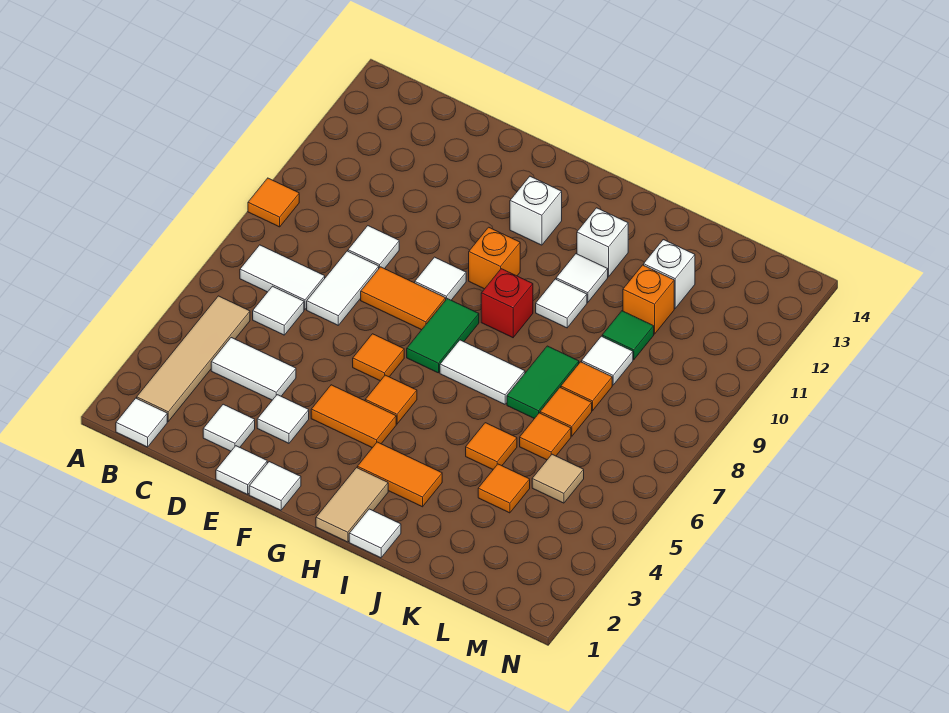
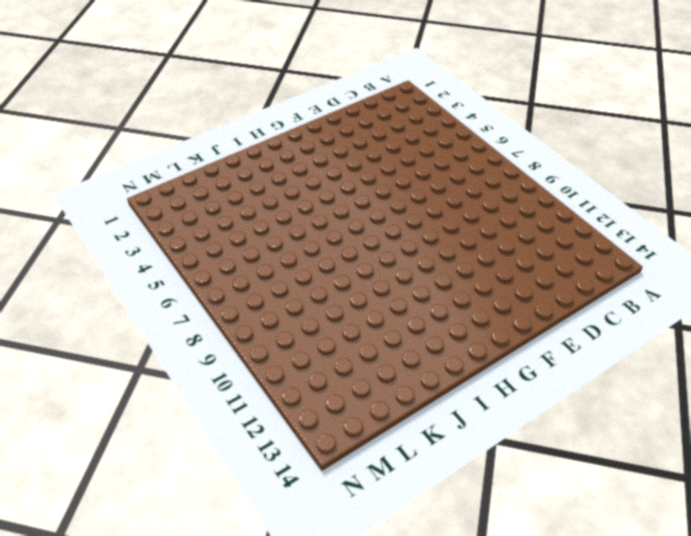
none -> orange 1x1 tile [248,178,299,227]
none -> white 1x1 tile [116,398,167,447]
none -> tan 1x4 tile [137,296,250,421]
none -> white 1x2 tile [240,245,325,310]

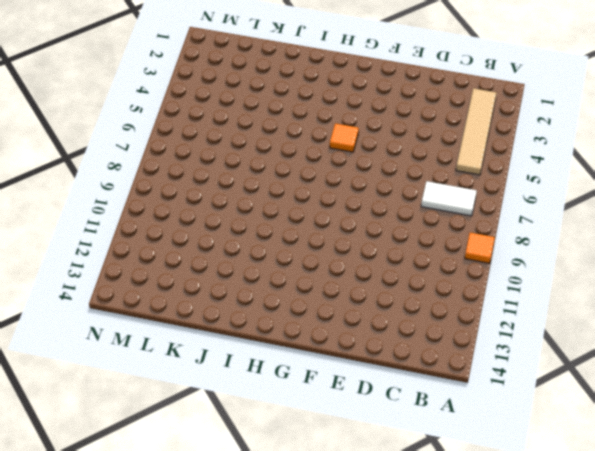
none -> white 1x1 tile [116,398,167,447]
none -> white 1x2 tile [211,338,296,400]
none -> white 1x1 tile [253,286,304,335]
none -> white 1x1 tile [203,404,255,451]

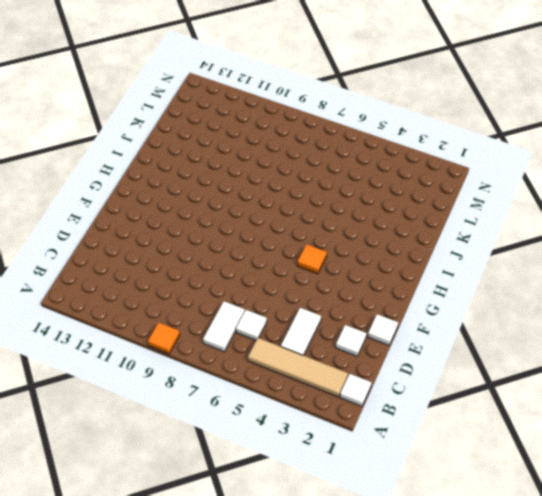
none -> white 1x2 tile [307,251,379,325]
none -> white 1x1 tile [348,226,399,269]
none -> white 1x1 tile [257,395,309,443]
none -> orange 1x2 tile [361,267,446,330]

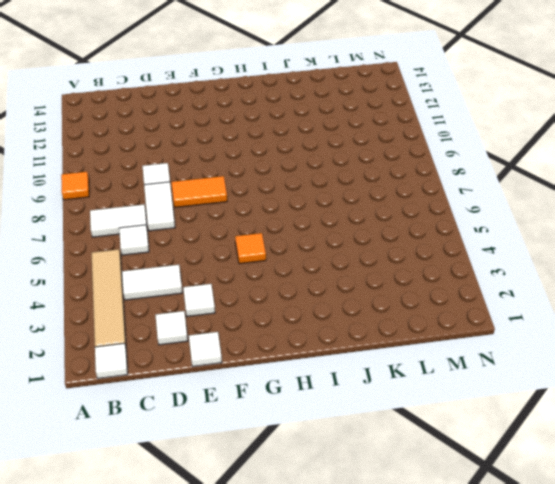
none -> white 1x1 tile [249,462,301,510]
none -> orange 1x2 tile [311,385,396,448]
none -> orange 1x1 tile [353,334,404,381]
none -> white 1x1 tile [415,257,466,300]

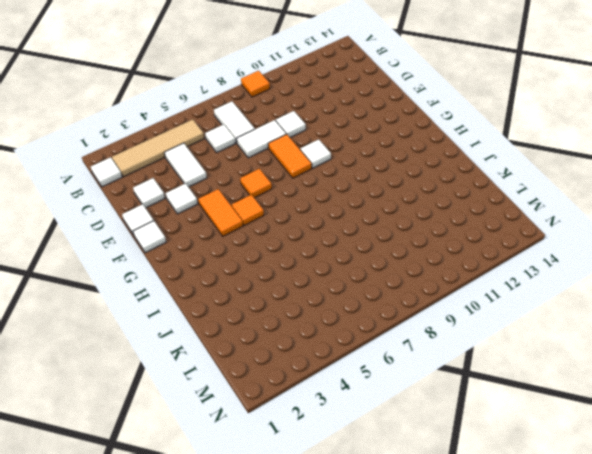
none -> green 1x2 tile [407,299,479,373]
none -> orange 1x1 brick [469,227,520,289]
none -> white 1x1 brick [510,176,562,245]
none -> tan 1x2 tile [316,468,388,542]

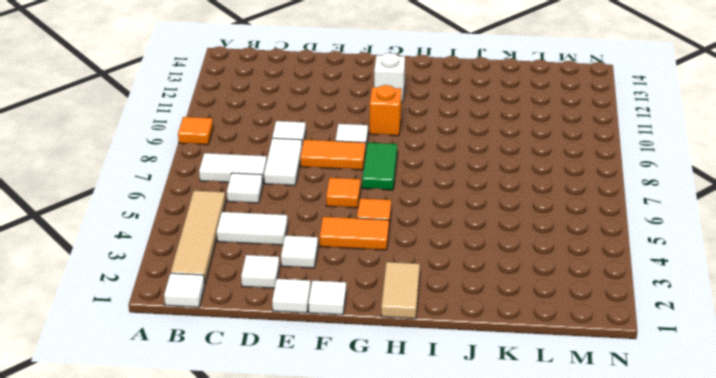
none -> orange 1x2 tile [357,442,442,507]
none -> white 1x2 tile [440,340,525,404]
none -> red 1x1 brick [481,269,533,338]
none -> white 1x1 tile [349,509,401,558]

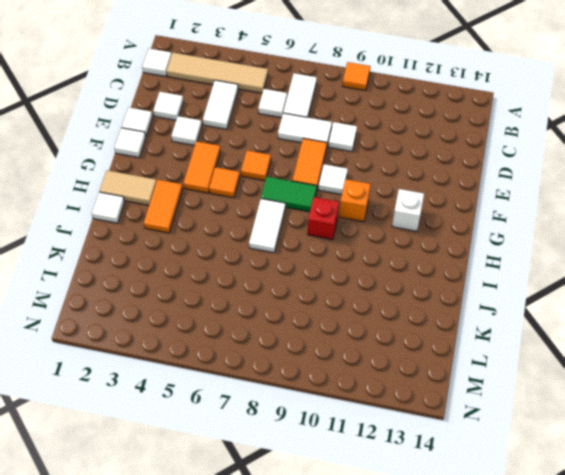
none -> white 1x1 tile [536,279,587,328]
none -> white 1x1 tile [556,254,608,302]
none -> white 1x1 brick [577,208,628,277]
none -> orange 1x1 tile [466,423,517,469]

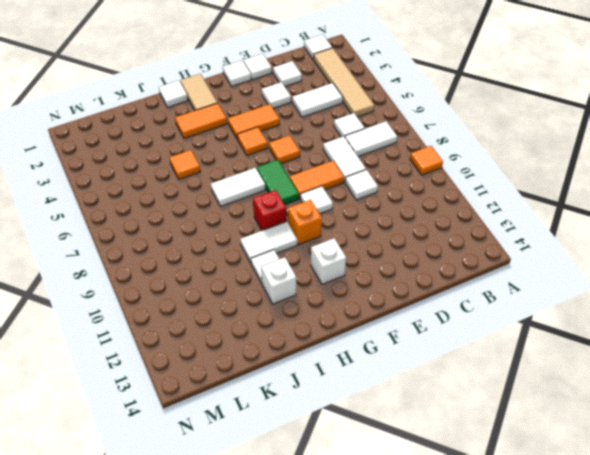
white 1x2 tile [240,221,298,262] -> white 1x1 tile [536,279,587,328]
none -> green 1x2 tile [507,346,579,419]
none -> orange 1x1 tile [478,464,530,513]
none -> orange 1x1 tile [520,413,571,460]
none -> orange 1x1 tile [540,388,592,436]

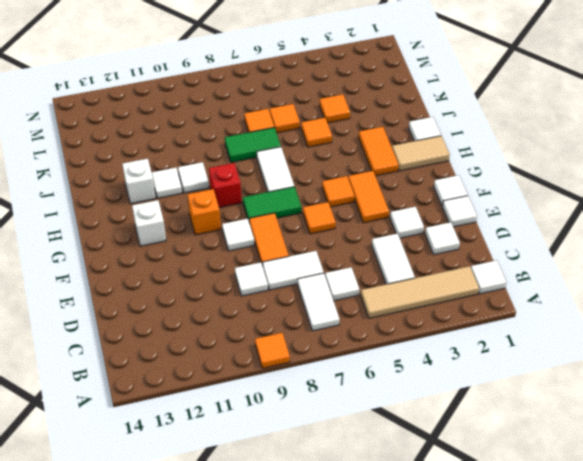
none -> orange 1x1 tile [561,362,612,411]
none -> white 1x1 tile [582,336,633,385]
none -> green 1x1 tile [602,311,654,360]
none -> orange 1x1 brick [623,265,674,334]

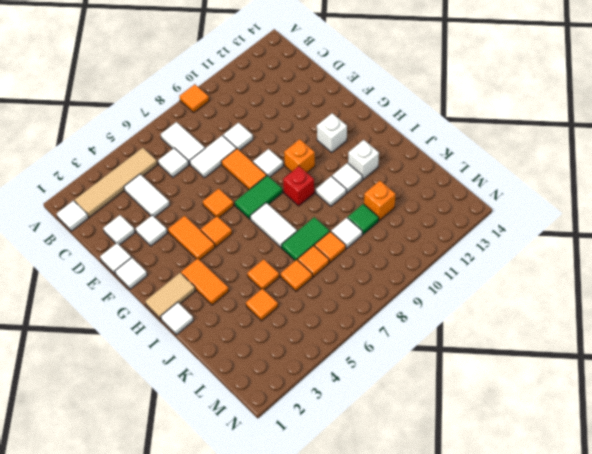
none -> white 1x1 brick [644,240,695,308]
none -> tan 1x1 tile [532,454,584,503]

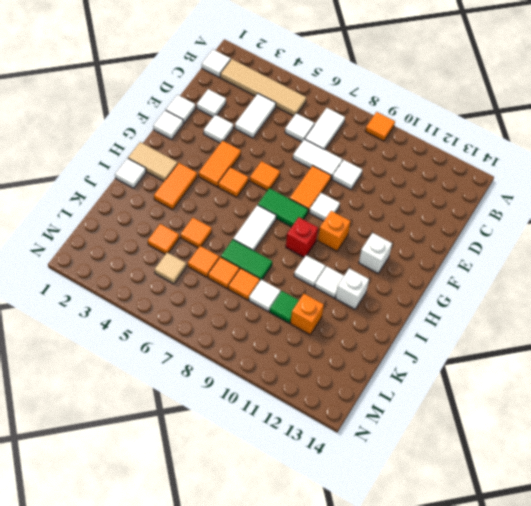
none -> white 1x1 brick [644,240,695,308]

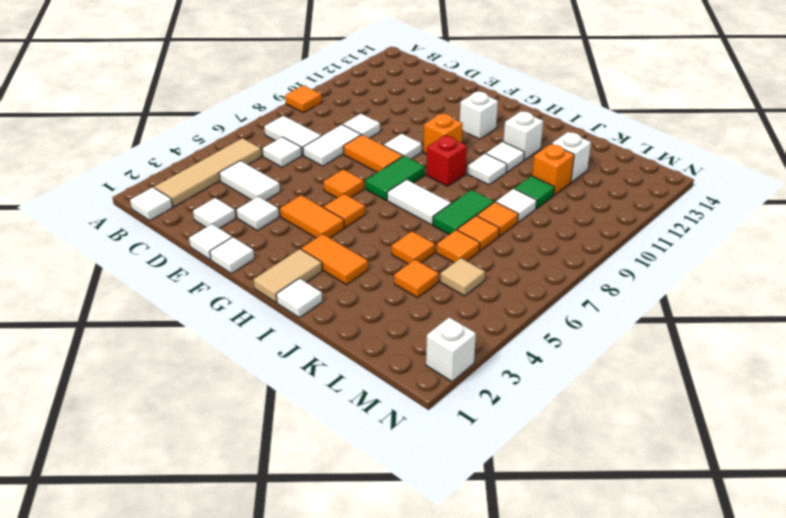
white 1x1 brick [426,317,476,382] -> none

